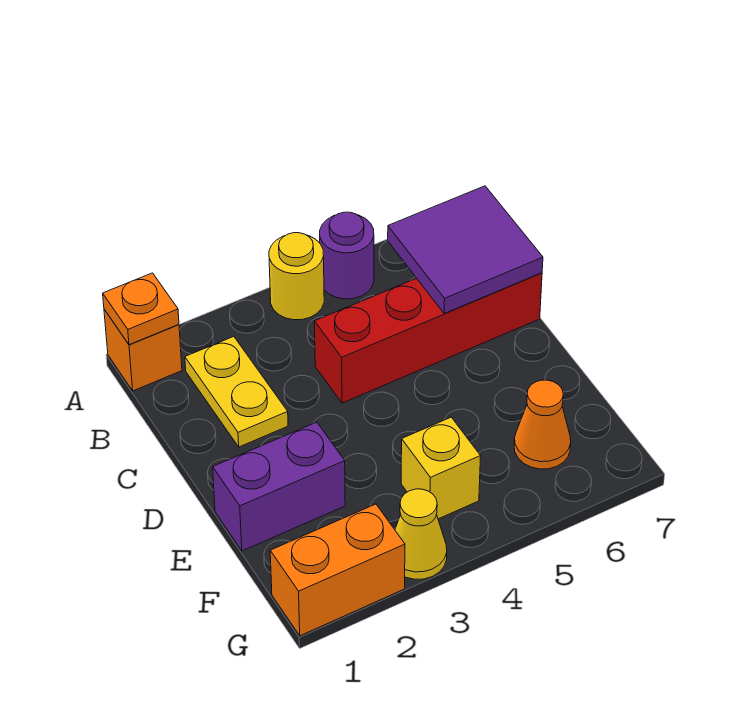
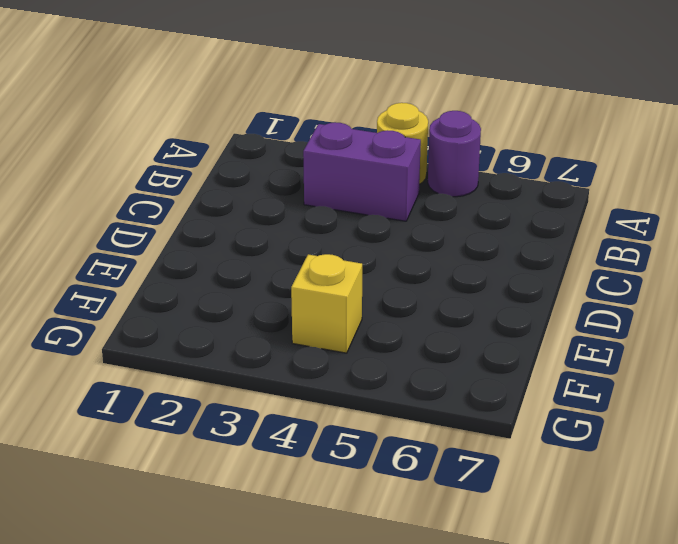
purple 1x2 brick [303,122,421,221] -> purple 1x2 brick moved to [213,422,345,551]
none -> orange 1x1 brick [104,309,182,391]
none -> yellow 1x2 plate [185,336,288,447]
none -> red 1x4 brick [314,273,542,403]

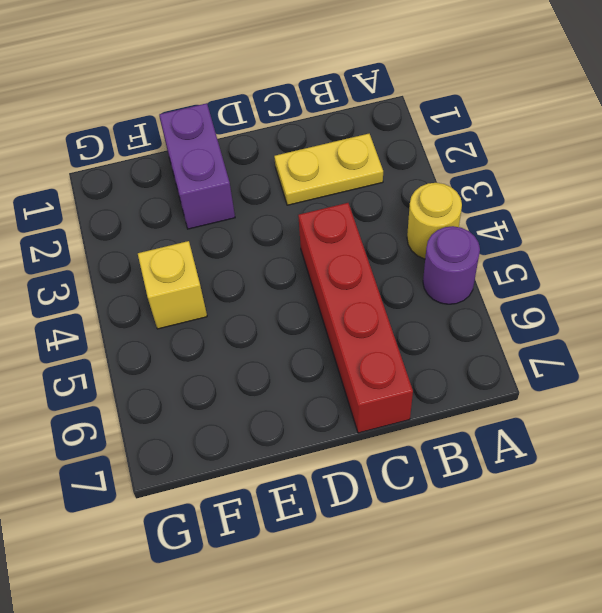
none -> orange 1x1 brick [104,309,182,391]
none -> orange 1x1 cone [514,380,571,469]
none -> orange 1x2 brick [270,504,405,636]

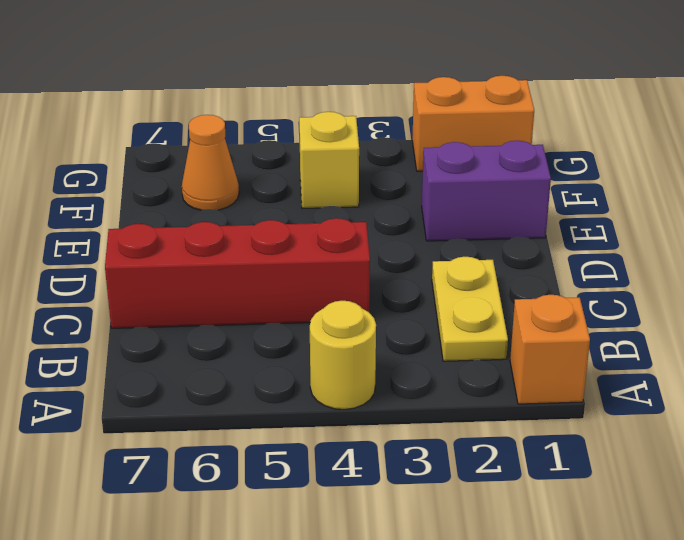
none -> purple 1x1 round brick [320,212,374,299]
none -> yellow 1x1 cone [395,489,447,579]
none -> orange 1x1 plate [103,273,179,345]

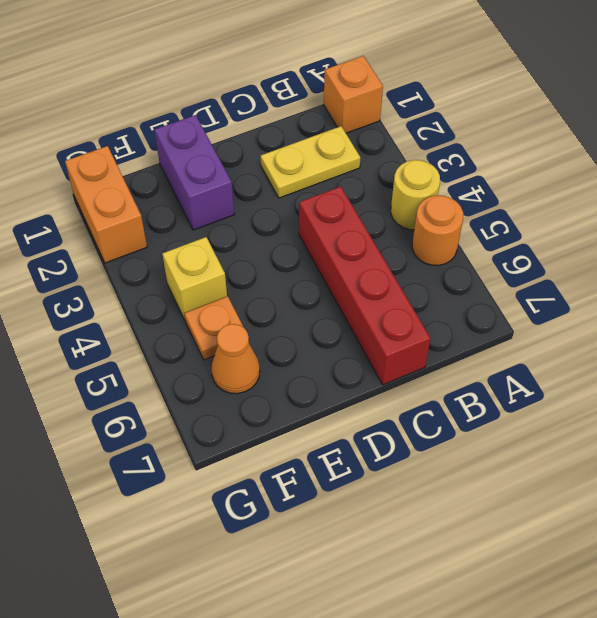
orange 1x1 round brick [412,195,463,266] -> purple 1x1 round brick [320,212,374,299]
orange 1x1 plate [184,296,243,360] -> orange 1x1 plate moved to [103,273,179,345]
none -> yellow 1x1 cone [395,489,447,579]
none -> purple 2x2 tile [388,186,543,314]

